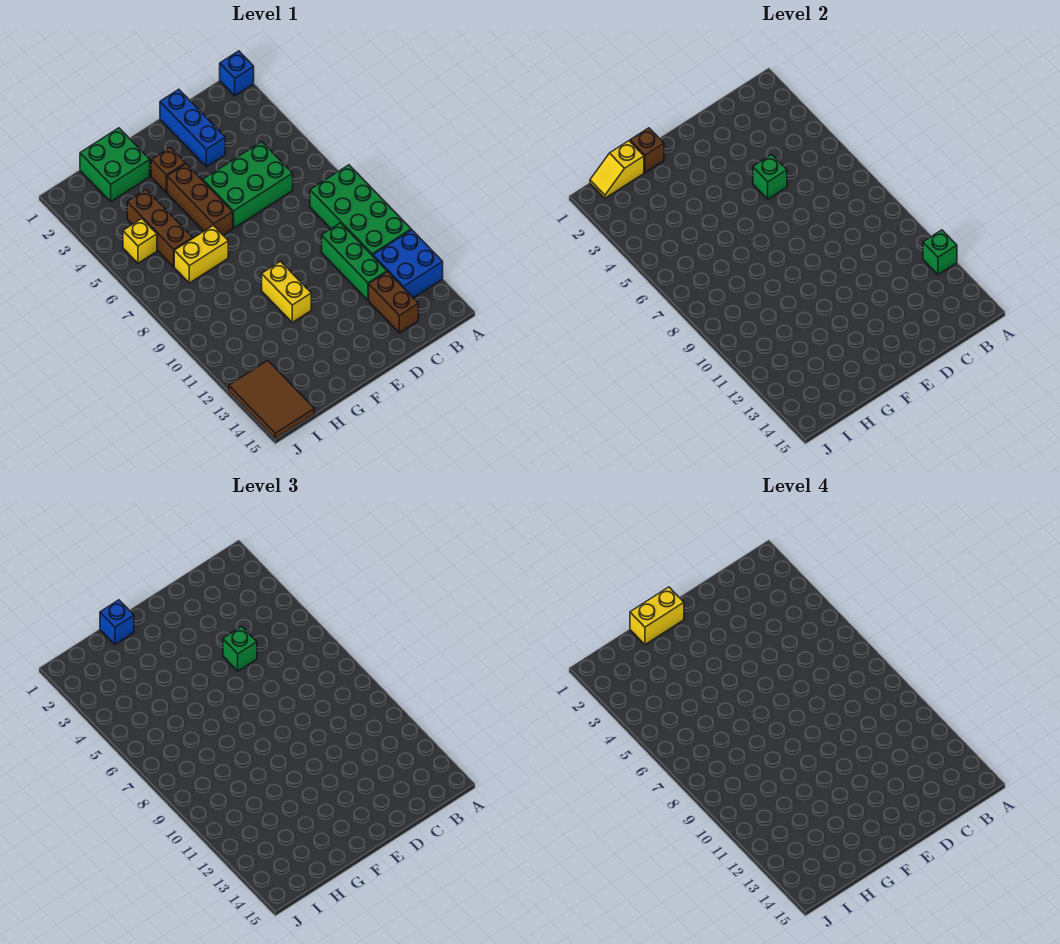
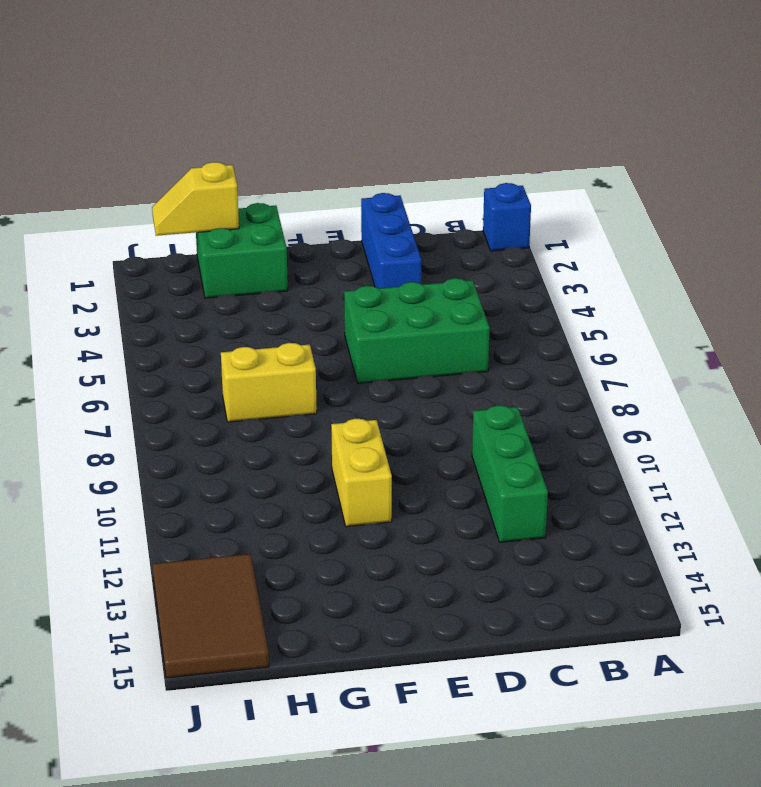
none -> green 2x4 brick [310,165,411,256]
none -> blue 2x2 brick [373,230,443,298]
none -> brown 1x2 brick [369,272,418,333]

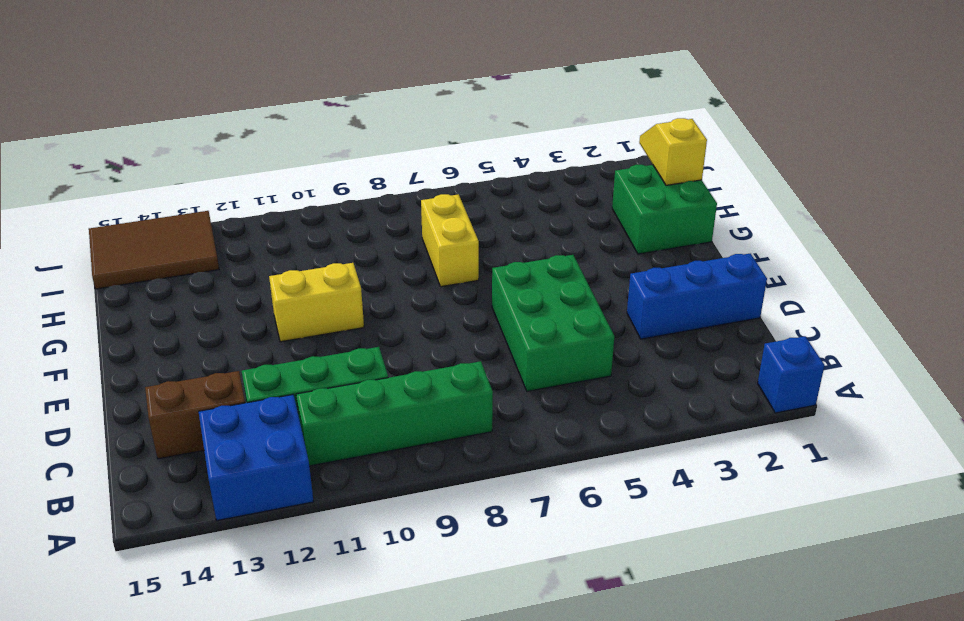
green 1x4 brick [296,361,493,466] -> green 2x4 brick [310,165,411,256]
none -> brown 1x1 brick [151,148,185,192]
none -> brown 1x3 brick [167,164,233,235]
none -> brown 1x3 brick [127,190,193,267]

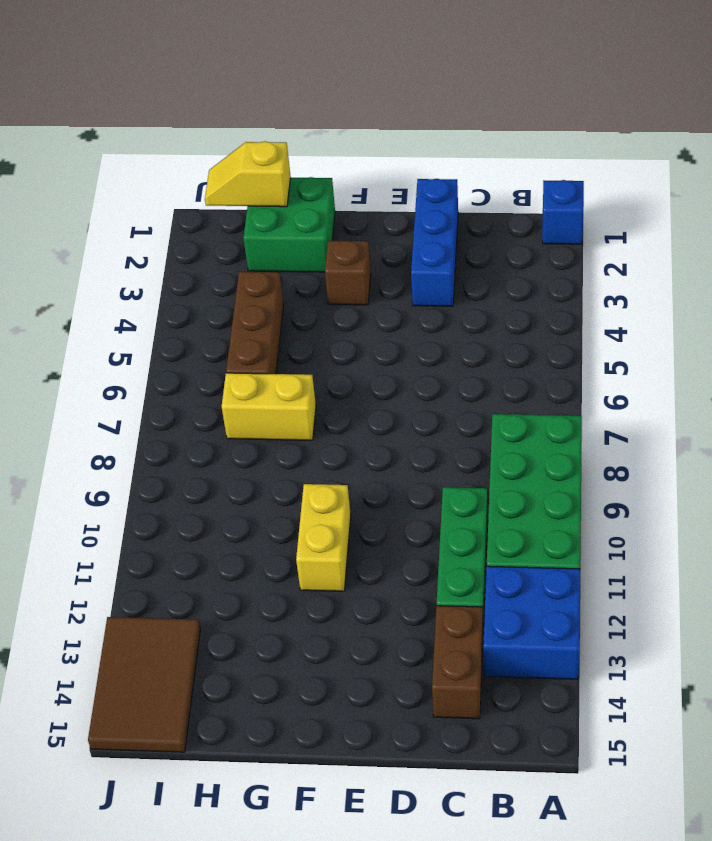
none -> green 2x3 brick [203,142,293,228]
none -> brown 1x3 brick [167,164,233,235]
none -> yellow 1x1 brick [123,219,157,263]

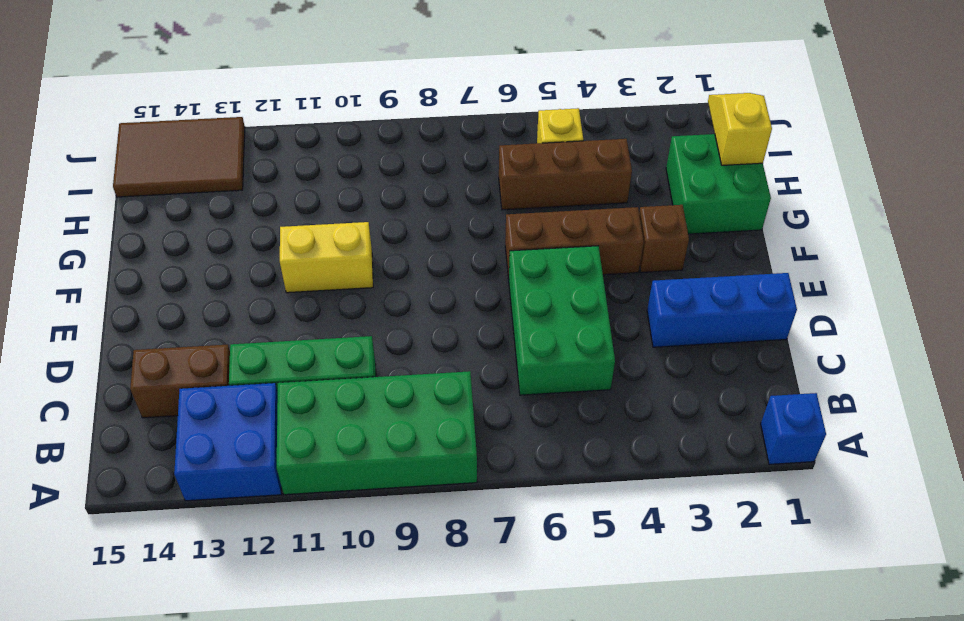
none -> yellow 1x2 brick [174,225,228,283]
none -> green 1x1 brick [923,230,957,275]
none -> green 1x1 brick [753,155,787,199]

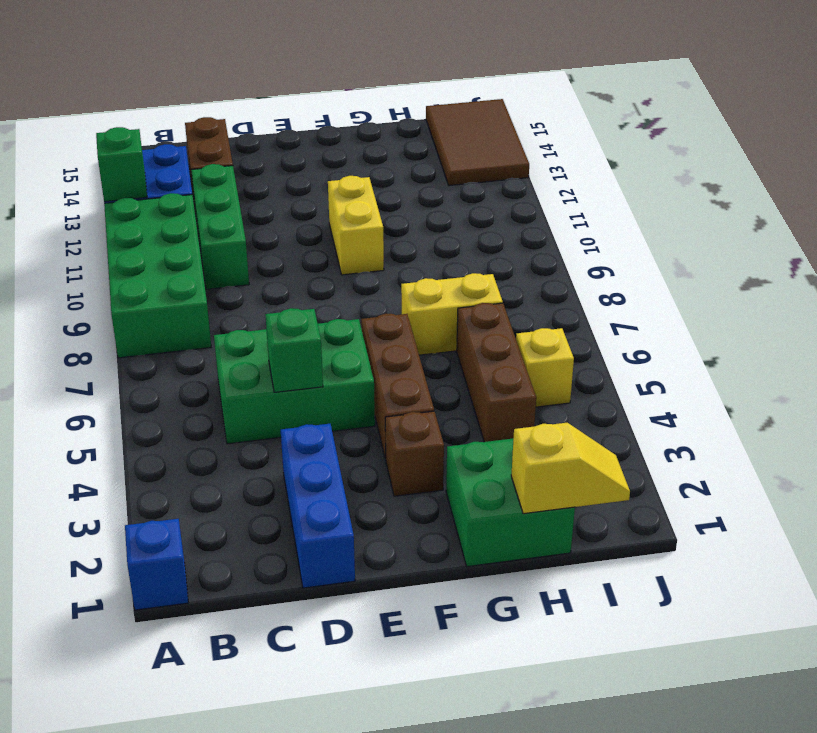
none -> brown 1x1 brick [630,128,664,173]
none -> green 1x1 brick [223,627,257,671]
none -> blue 1x1 brick [100,600,134,645]

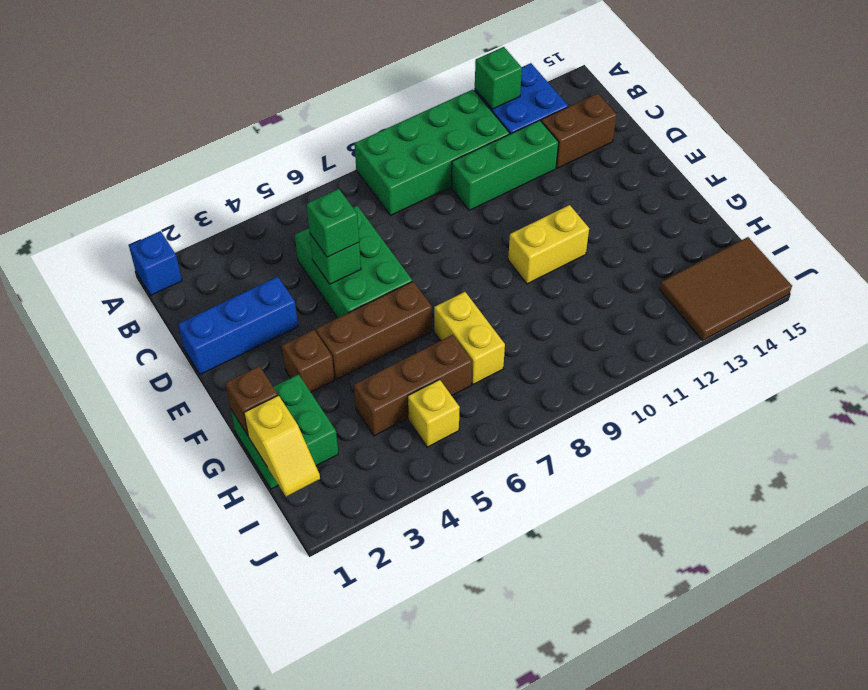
none -> blue 1x1 brick [100,600,134,645]
none -> yellow 1x2 brick [630,587,684,645]

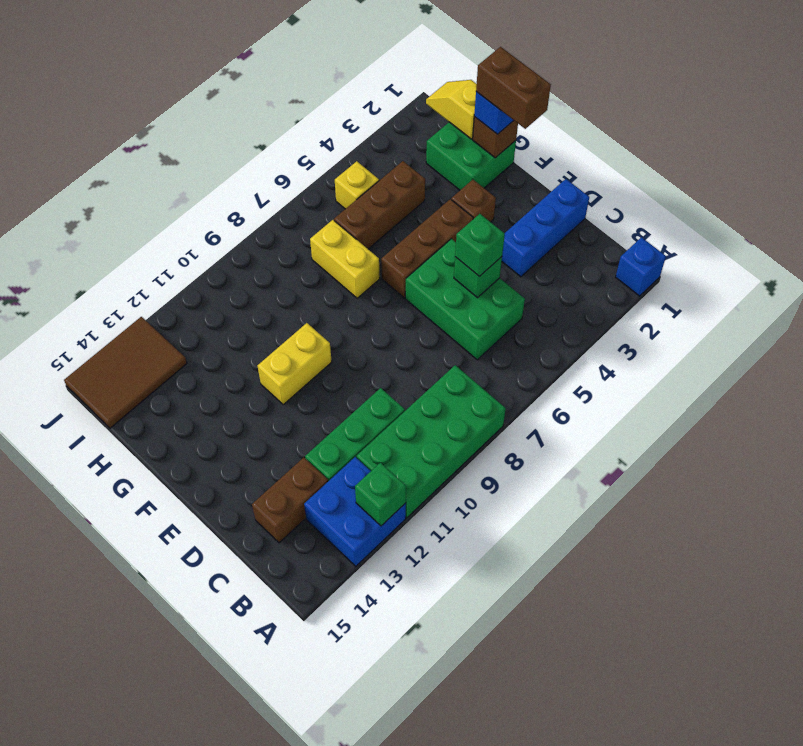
brown 1x2 brick [476,47,551,129] -> yellow 1x2 brick [630,587,684,645]

